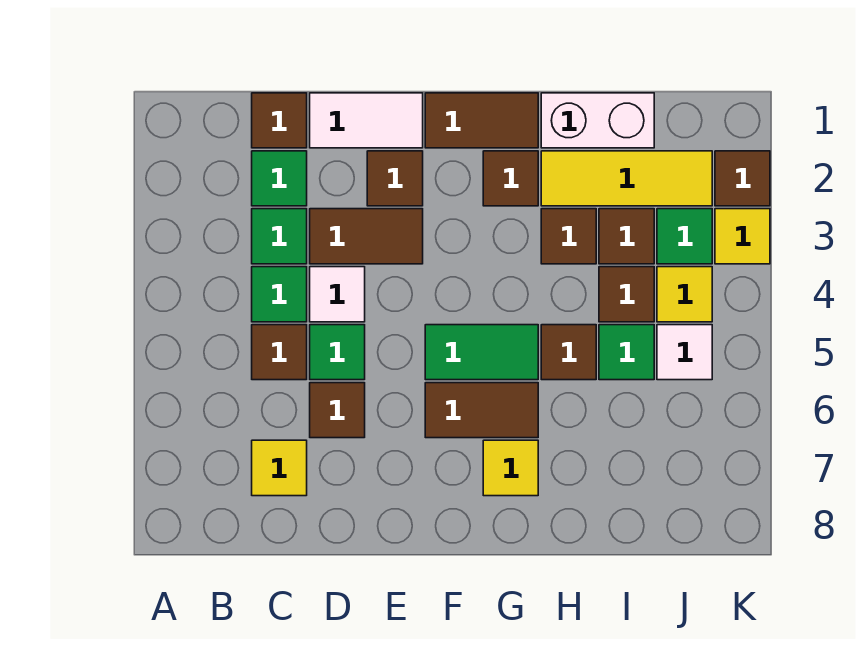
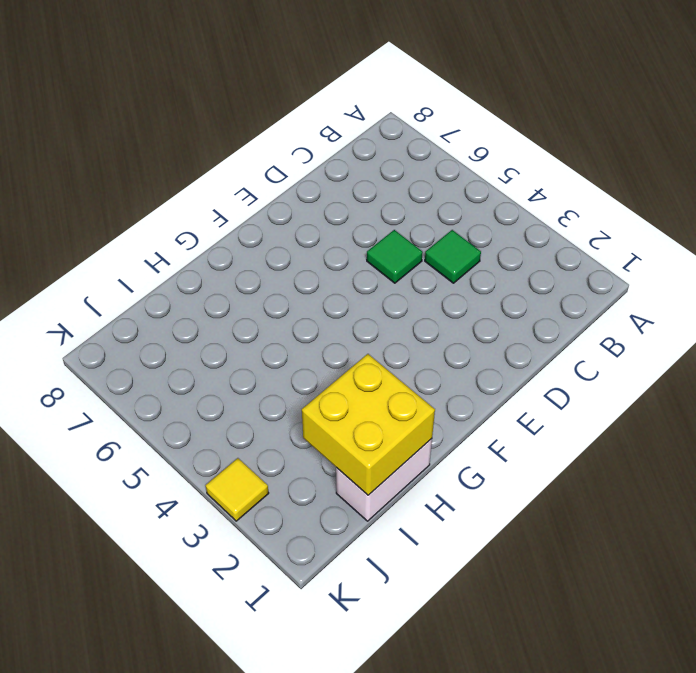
yellow 2x2 brick [302,354,435,495] -> none
none -> brown 1x1 tile [252,93,307,148]
none -> green 1x1 tile [252,151,307,206]
none -> green 1x1 tile [252,209,307,264]

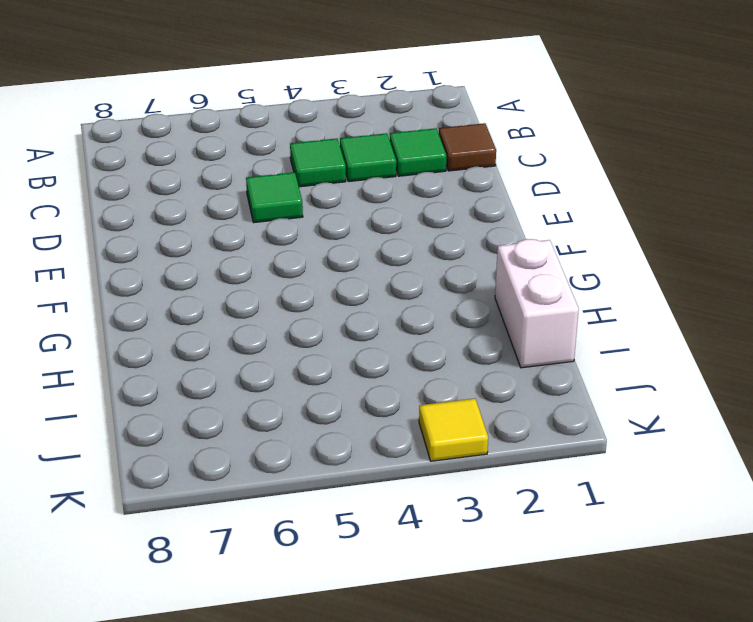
none -> brown 1x1 tile [252,325,307,380]
none -> yellow 1x1 tile [252,440,307,496]
none -> white 1x2 tile [310,93,423,148]

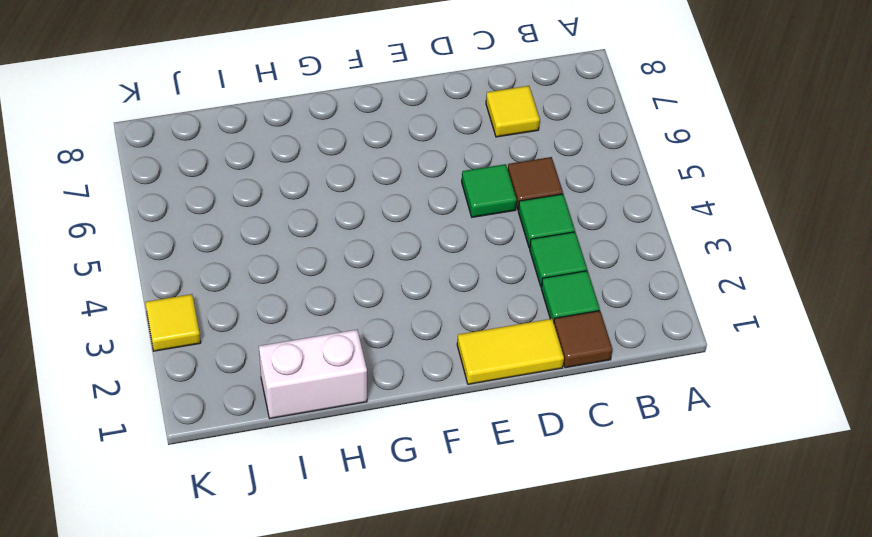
yellow 1x2 tile [457,319,564,384] -> white 1x2 tile [310,93,423,148]
none -> brown 1x2 tile [310,209,423,264]
none -> white 1x1 tile [310,267,365,322]
none -> brown 1x1 tile [310,383,365,438]

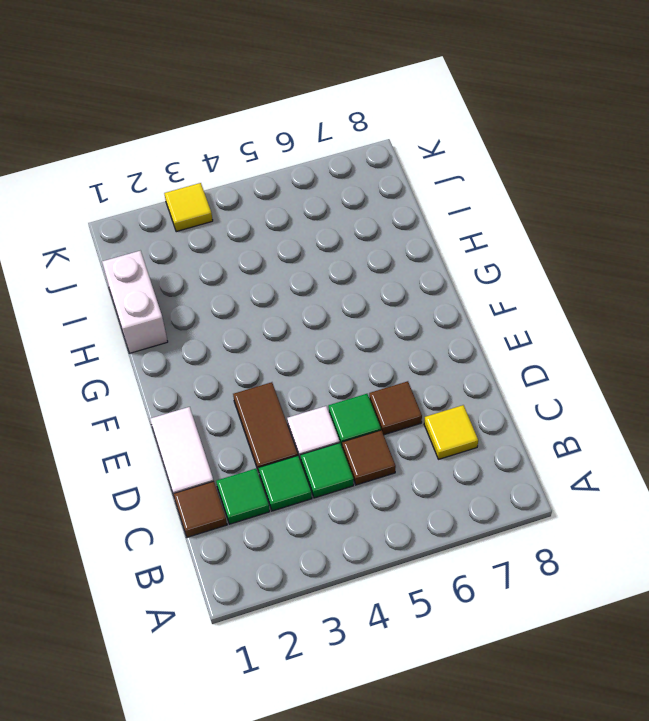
none -> brown 1x1 tile [367,151,423,206]
none -> brown 1x2 tile [425,93,538,148]
none -> green 1x2 tile [425,325,538,380]

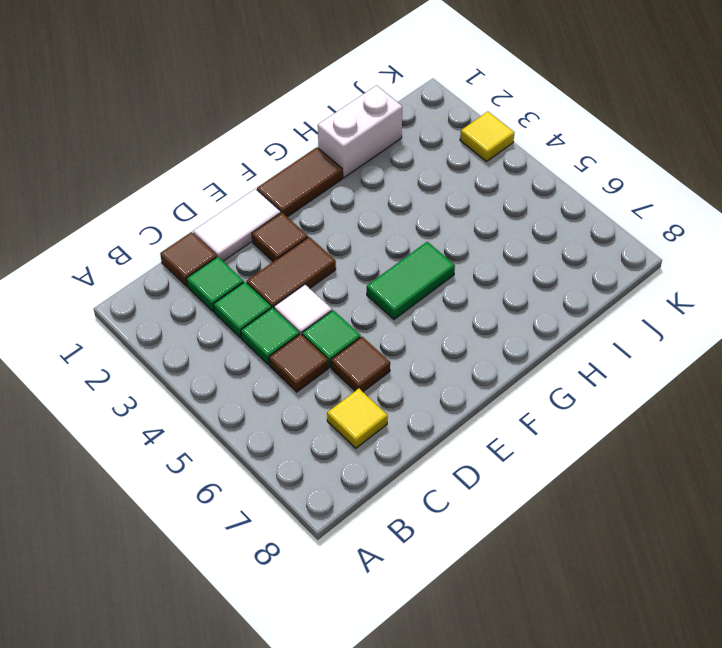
none -> brown 1x2 tile [425,383,538,438]
none -> brown 1x1 tile [483,151,538,206]
none -> yellow 1x1 tile [483,440,538,496]

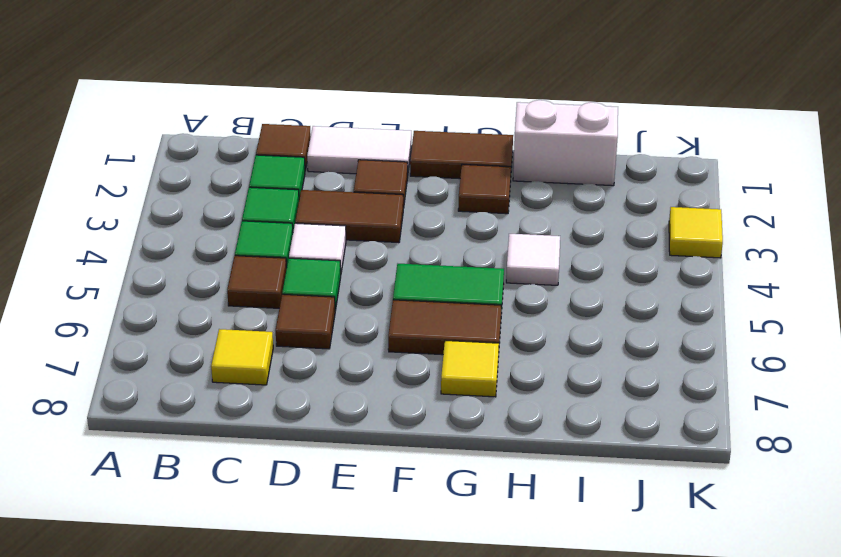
white 1x1 tile [506,234,560,285] -> white 1x1 tile moved to [657,325,712,380]
none -> yellow 1x3 tile [541,151,712,206]
none -> brown 1x1 tile [541,209,596,264]
none -> brown 1x1 tile [541,325,596,380]

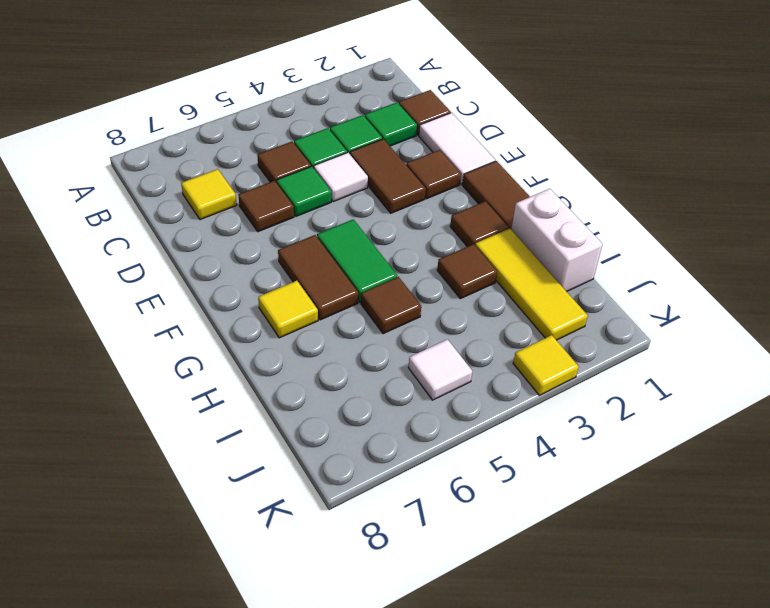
none -> brown 1x1 tile [599,209,654,264]
none -> brown 1x1 tile [599,267,654,322]
none -> green 1x1 tile [599,325,654,380]

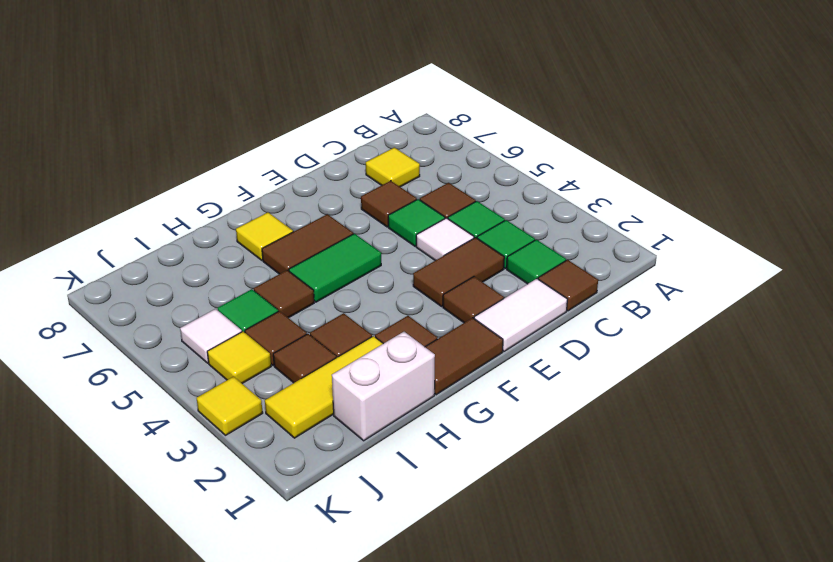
none -> green 1x1 tile [657,209,712,264]
none -> brown 1x1 tile [715,151,770,206]

